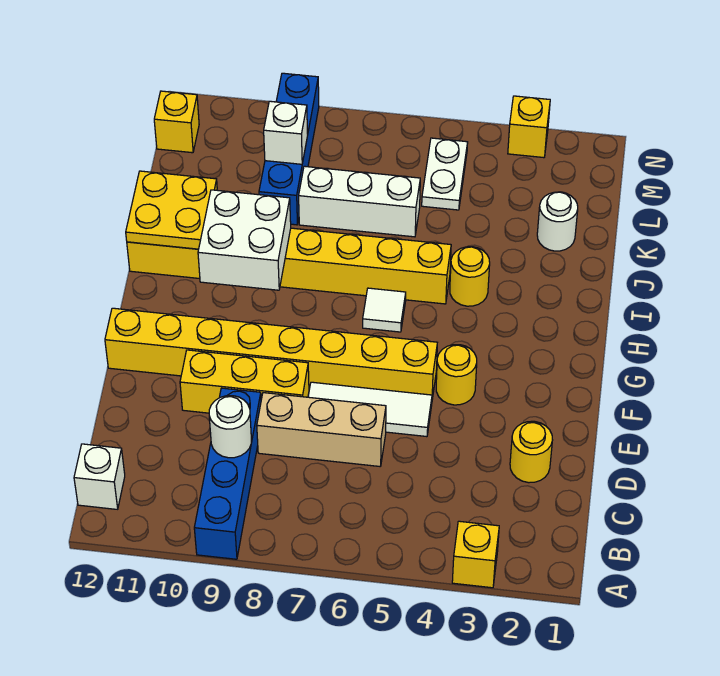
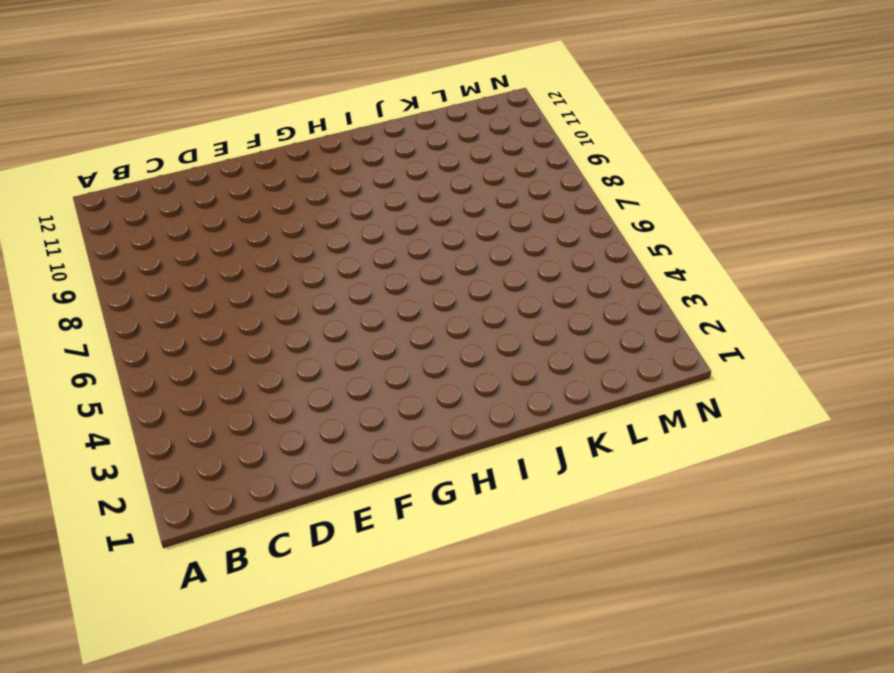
none -> yellow 1x1 brick [452,521,499,588]
none -> blue 1x4 brick [194,388,261,559]
none -> white 1x1 brick [74,444,125,509]

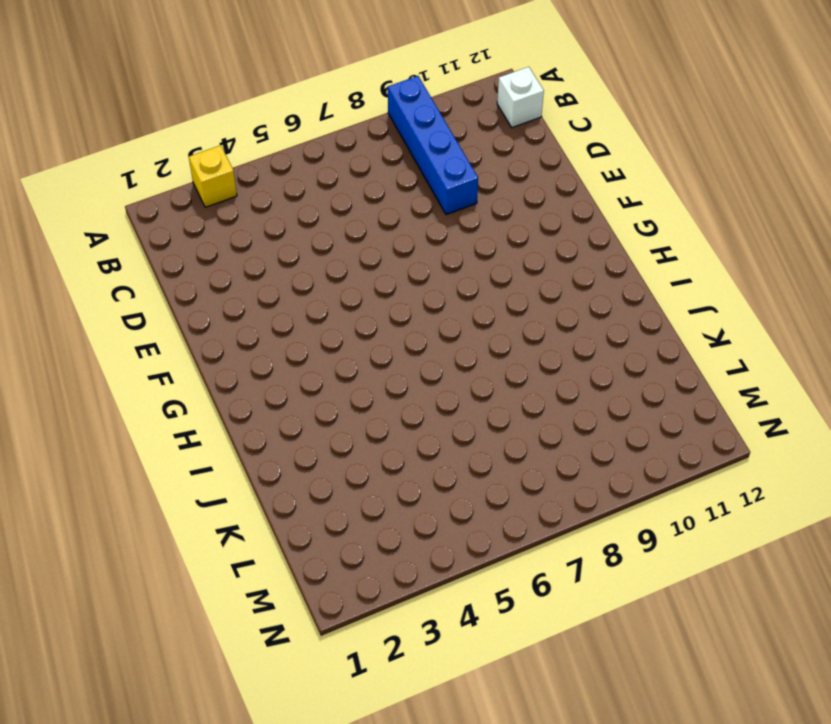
none -> yellow 1x1 round brick [510,421,552,483]
none -> tan 1x3 brick [257,393,386,466]
none -> white 1x3 tile [308,382,432,437]

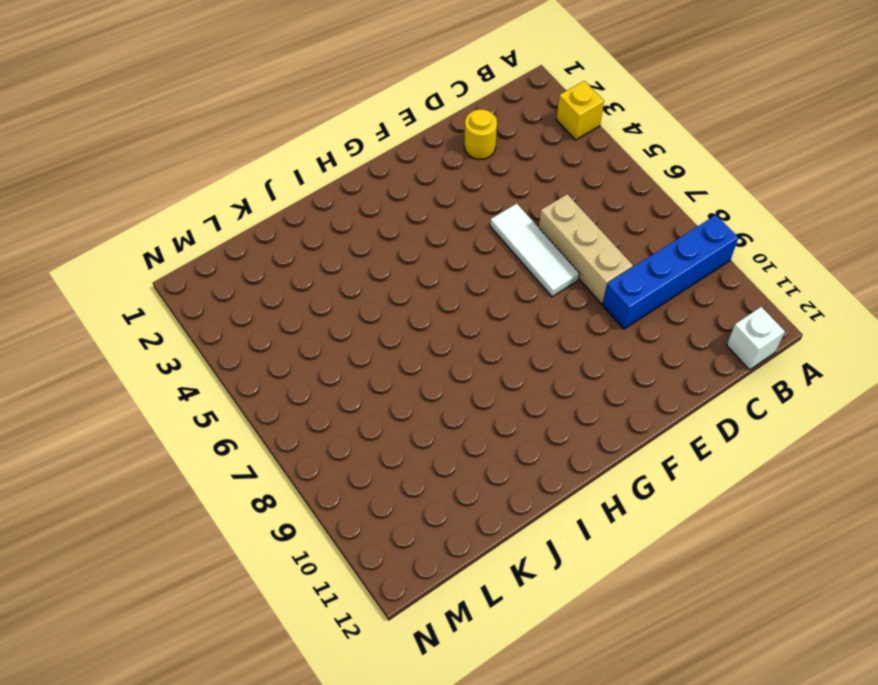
none -> yellow 1x3 brick [180,350,309,413]
none -> yellow 1x1 round brick [436,345,477,405]
none -> yellow 1x8 brick [105,308,437,399]

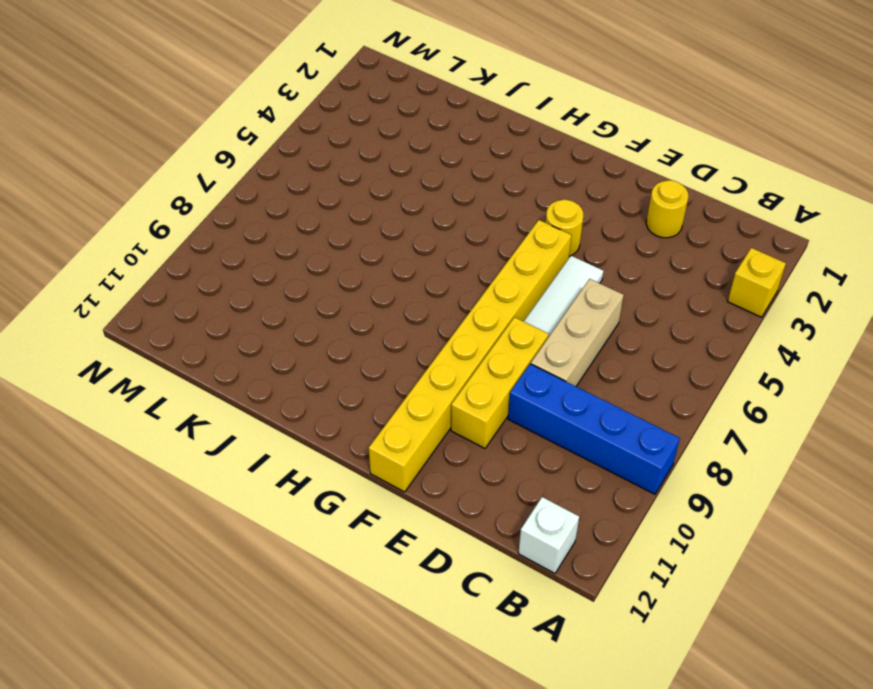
none -> white 1x1 tile [363,288,406,332]
none -> yellow 1x1 round brick [450,247,490,306]
none -> yellow 1x8 brick [127,228,451,304]

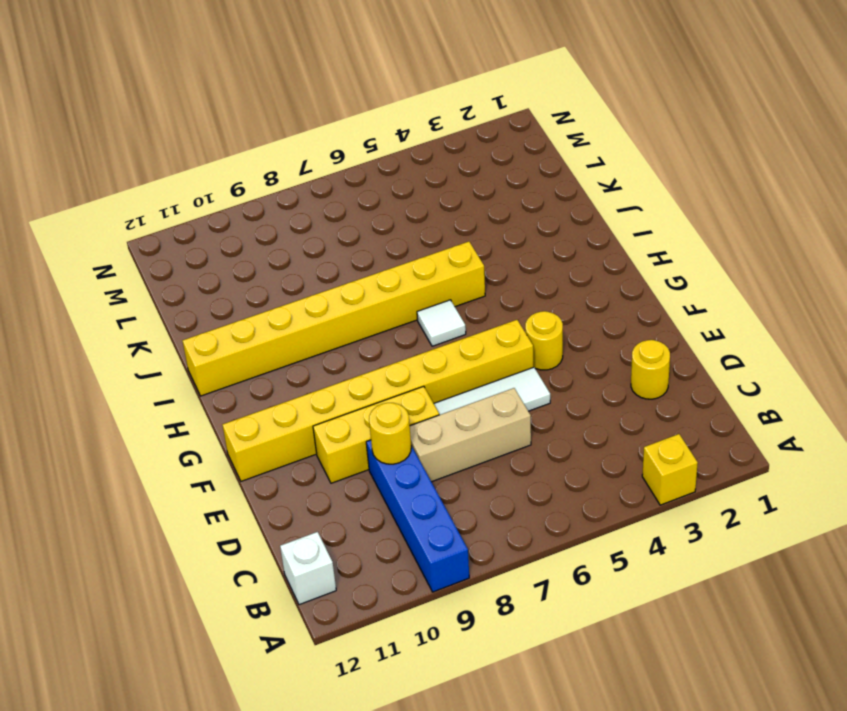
yellow 1x1 round brick [369,403,411,464] -> yellow 1x1 round brick moved to [450,247,490,306]
none -> white 1x1 round brick [537,192,578,251]
none -> white 1x3 brick [299,166,420,237]
none -> blue 1x4 brick [259,73,319,225]

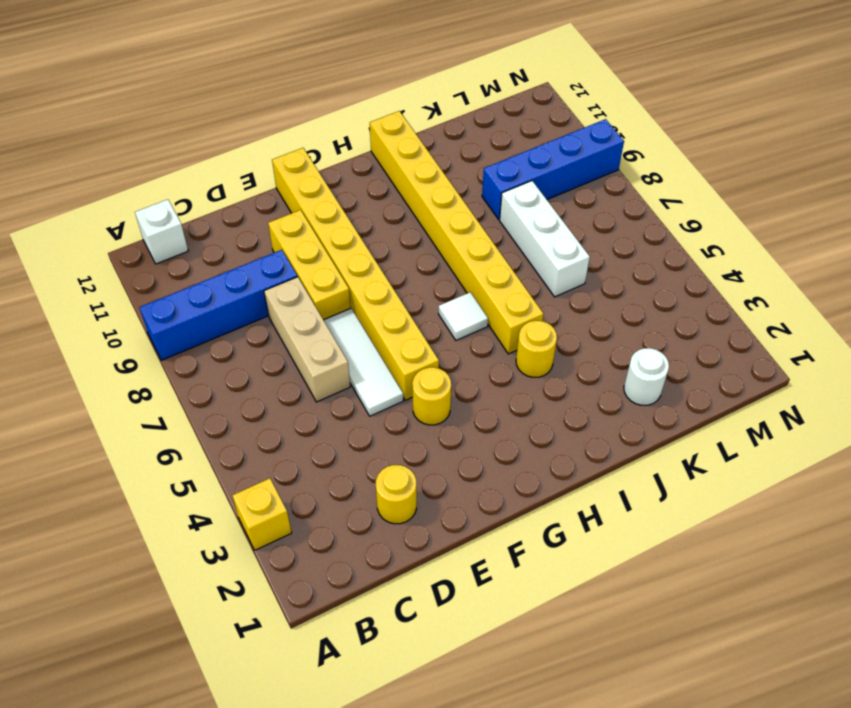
none -> white 1x2 plate [422,138,468,210]
none -> yellow 1x1 brick [154,91,199,153]
none -> yellow 1x1 brick [508,96,550,158]

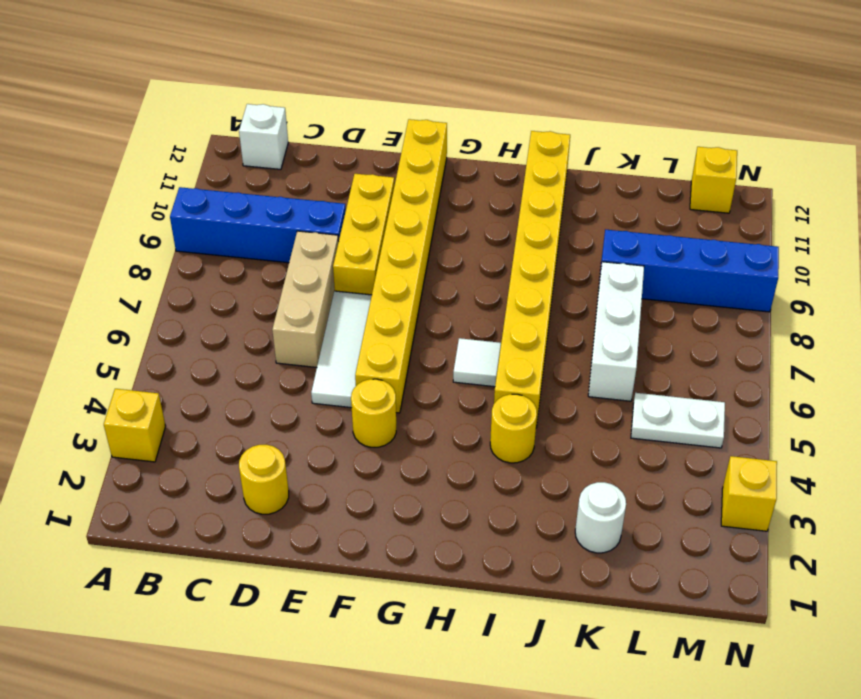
none -> white 1x1 round brick [209,396,251,458]
none -> white 2x2 brick [198,190,291,290]
none -> yellow 2x2 plate [126,171,217,249]

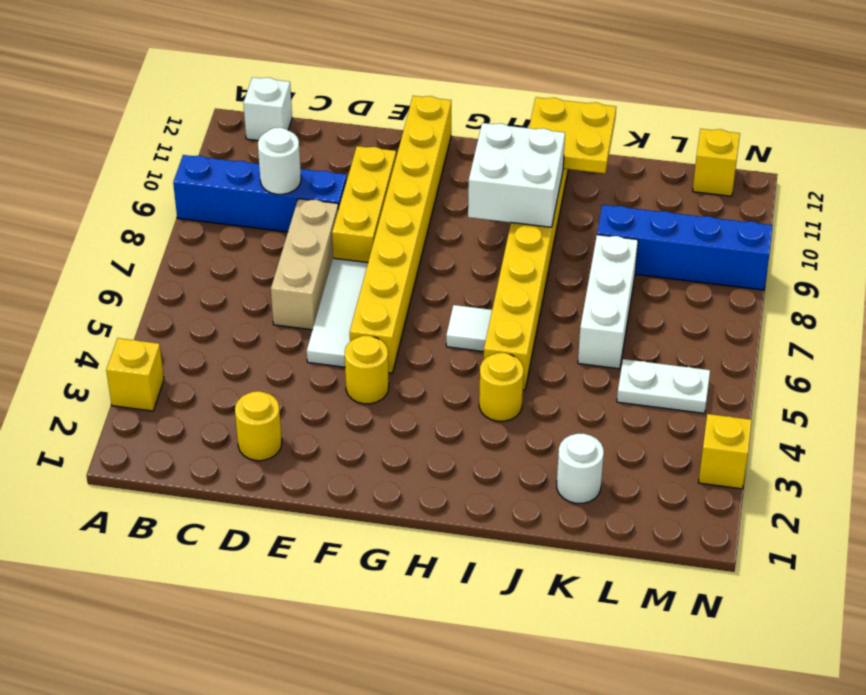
none -> white 1x1 brick [264,101,308,164]

